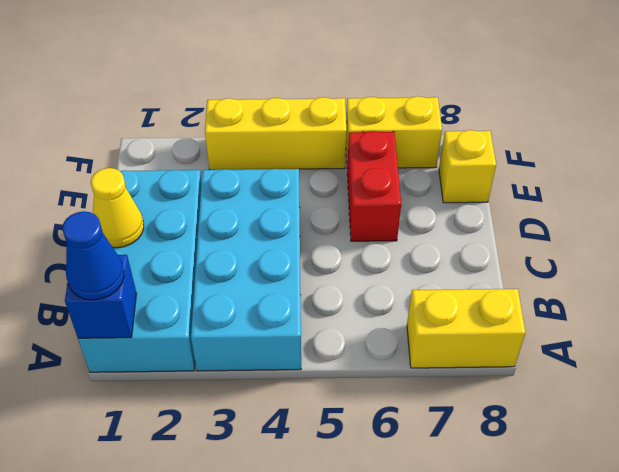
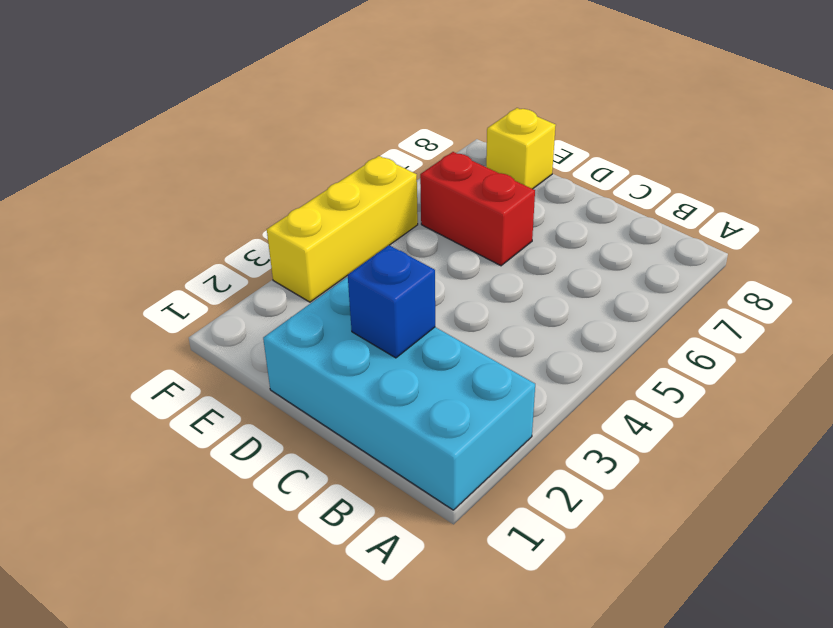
blue 1x1 brick [348,245,435,358] -> blue 1x1 brick moved to [65,255,137,338]
none -> cyan 2x4 brick [191,169,301,371]
none -> yellow 1x2 brick [407,289,526,368]

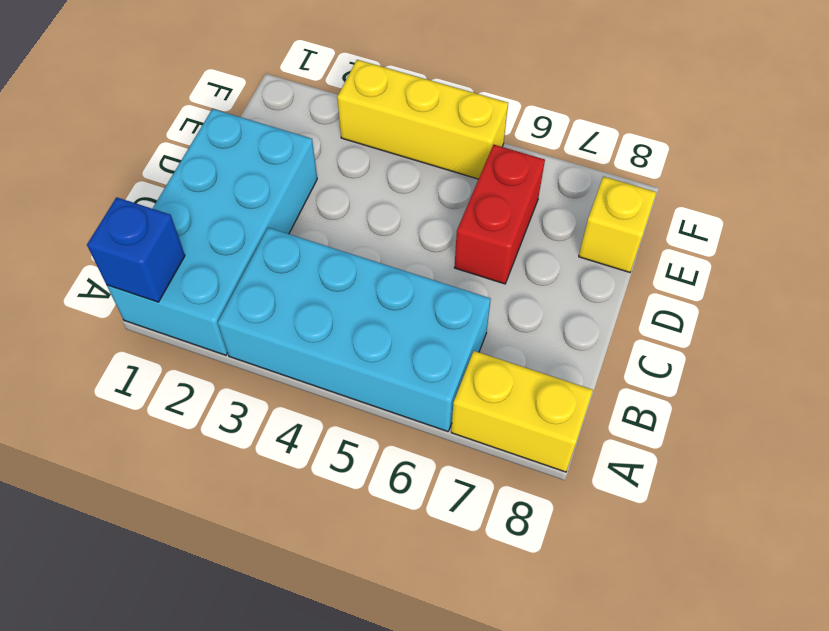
cyan 2x4 brick [218,228,491,431] -> cyan 2x4 brick turned to [191,169,301,371]
none -> yellow 1x2 brick [346,96,442,168]
none -> yellow 1x1 cone [91,168,144,248]

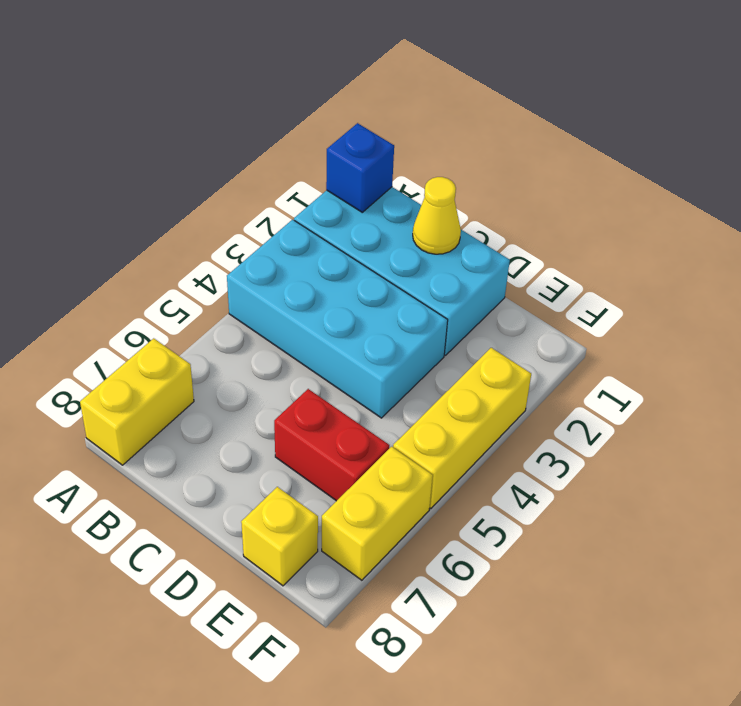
none -> blue 1x1 cone [62,211,124,300]

